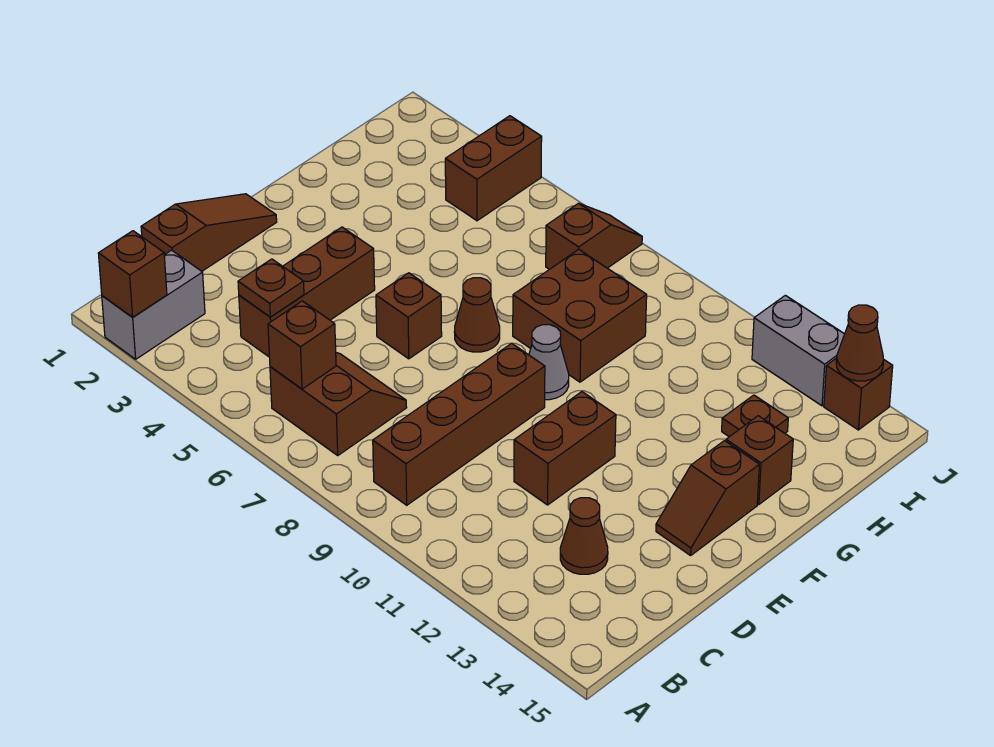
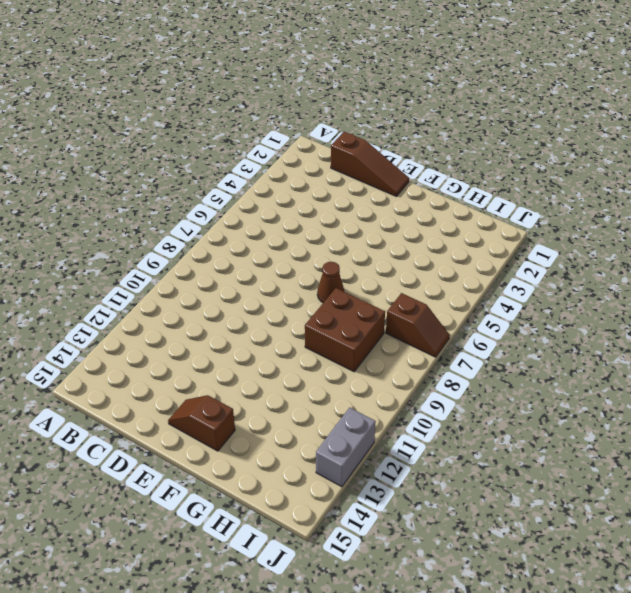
none -> grey 1x2 brick [102,250,205,359]
none -> brown 2x2 slope [270,353,407,455]
none -> brown 1x4 brick [373,343,545,505]

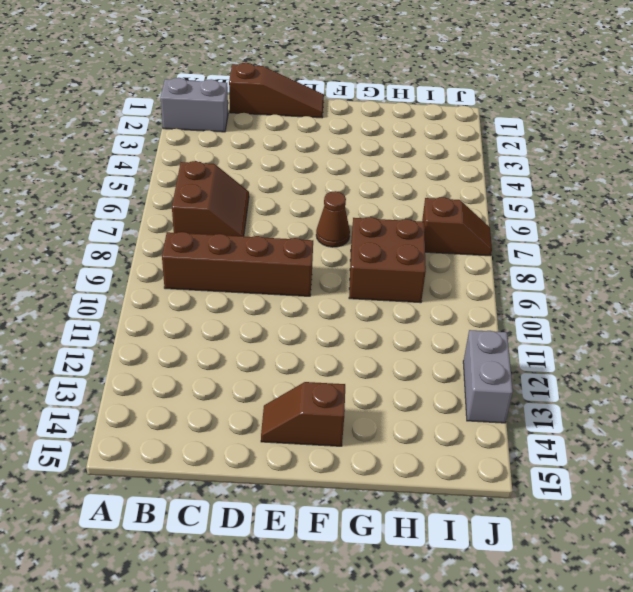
none -> brown 1x3 brick [239,227,375,357]
none -> brown 1x1 cone [560,498,608,574]
none -> brown 1x2 brick [514,392,616,505]

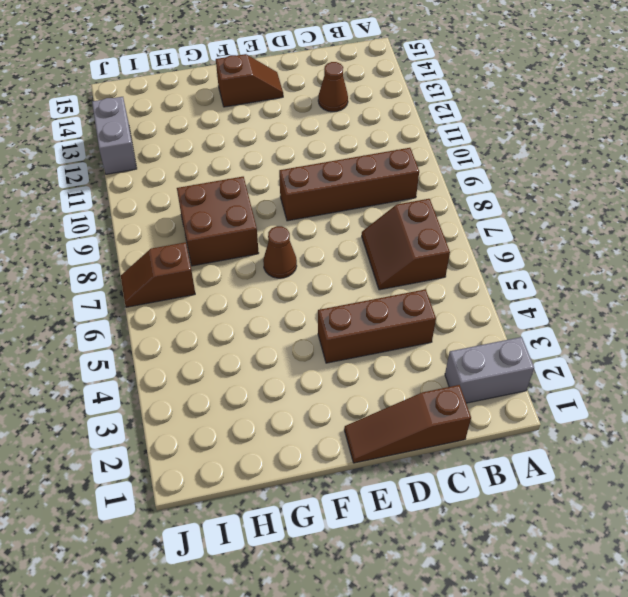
none -> brown 1x2 brick [514,392,616,505]
none -> brown 1x1 brick [376,273,442,359]
none -> grey 1x1 cone [529,325,569,400]

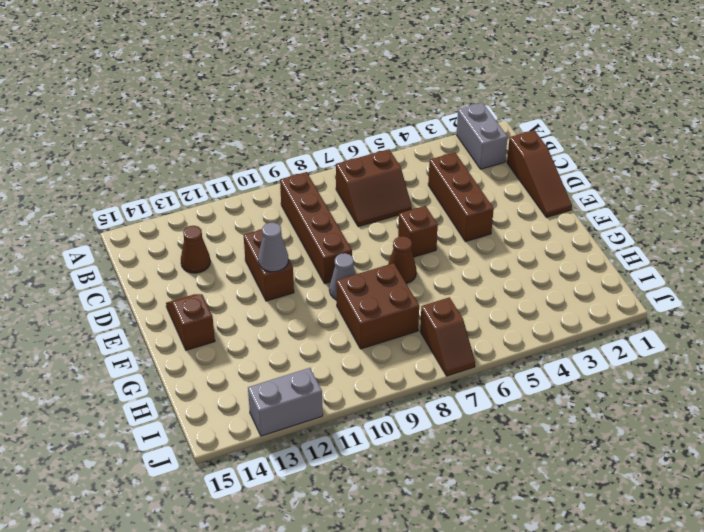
grey 1x1 cone [258,223,289,272] -> none
none -> brown 1x1 brick [726,416,793,505]
none -> brown 1x1 plate [722,395,788,437]
none -> brown 1x2 brick [445,116,542,221]

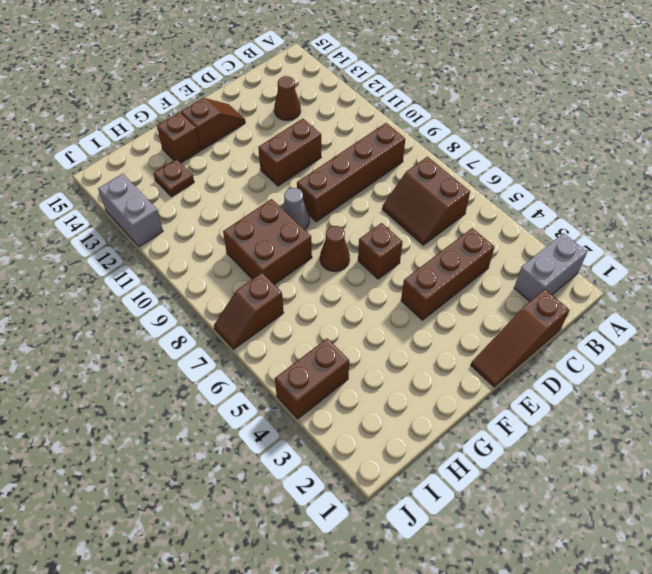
none -> brown 1x1 brick [824,358,893,430]
none -> brown 1x1 brick [98,231,167,317]
none -> brown 1x1 brick [268,301,336,389]

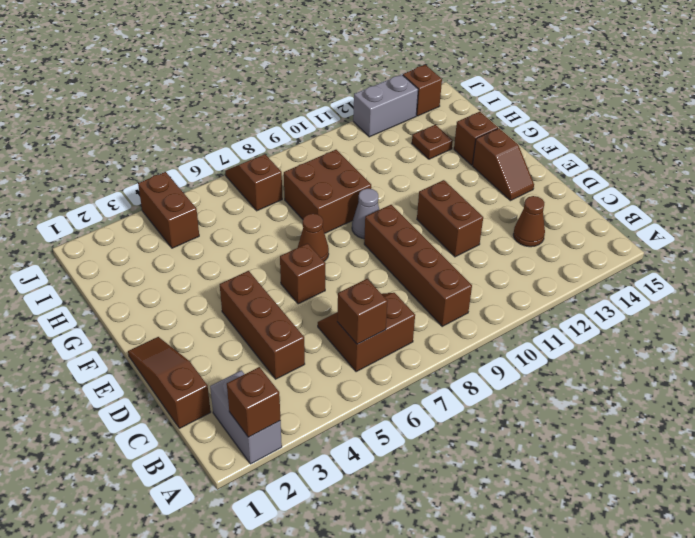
none -> brown 1x1 plate [238,259,304,317]
none -> brown 1x1 cone [836,305,884,381]

